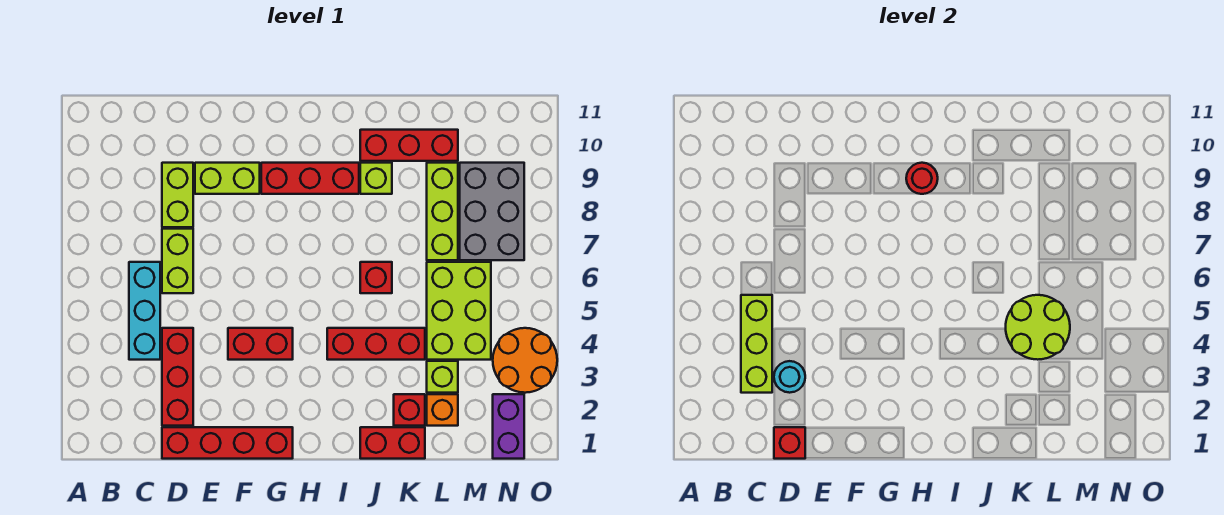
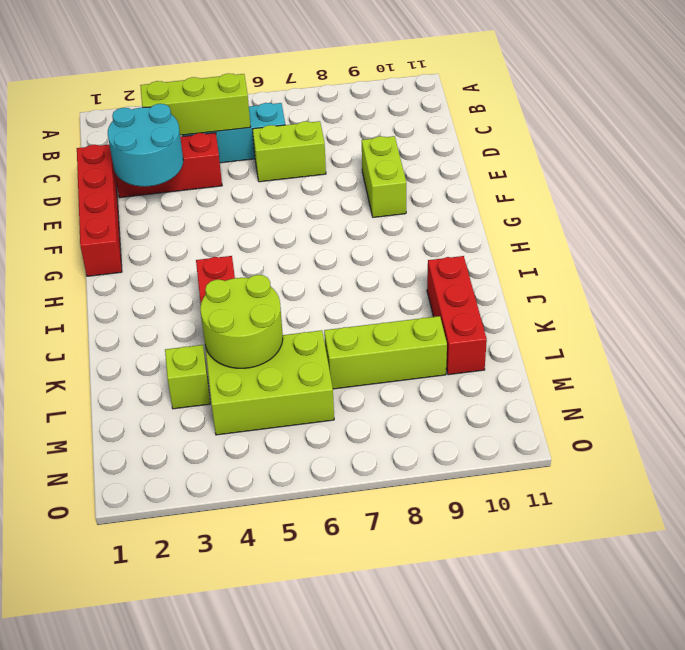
cyan 2x2 round brick [108,104,183,187] -> cyan 1x1 round brick [774,361,805,393]
none -> lime 1x2 brick [162,163,193,227]
none -> red 1x2 brick [228,328,293,360]
none -> red 1x3 brick [261,163,359,194]

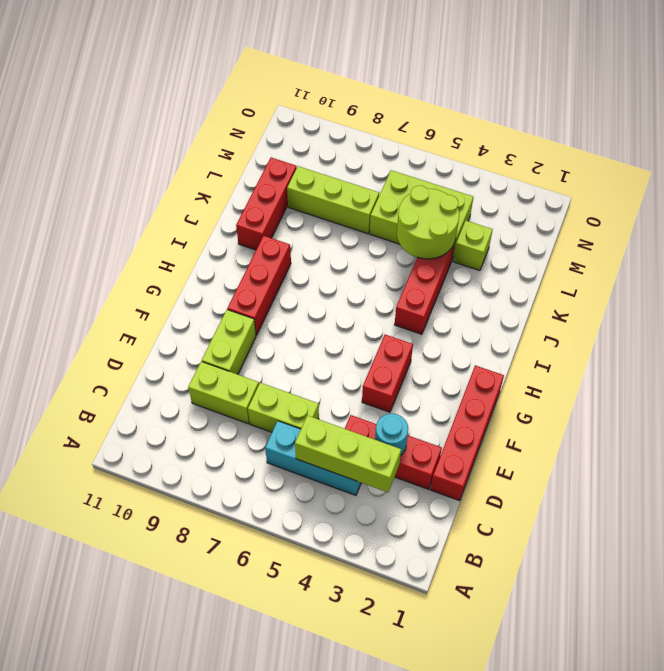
none -> red 1x2 brick [360,427,425,459]
none -> red 1x1 brick [360,262,392,293]
none -> lime 1x1 brick [360,163,392,194]

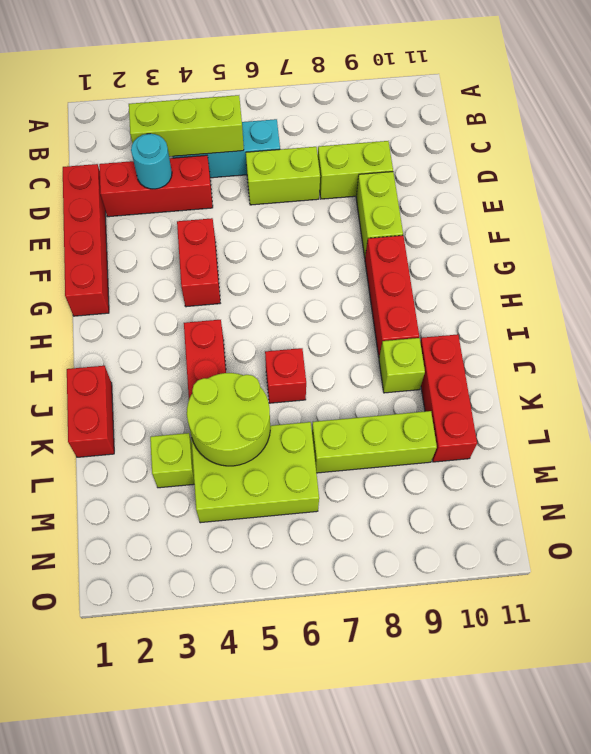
none -> red 1x1 brick [394,394,425,426]
none -> orange 1x1 brick [427,394,458,426]
none -> grey 2x3 brick [460,163,524,260]

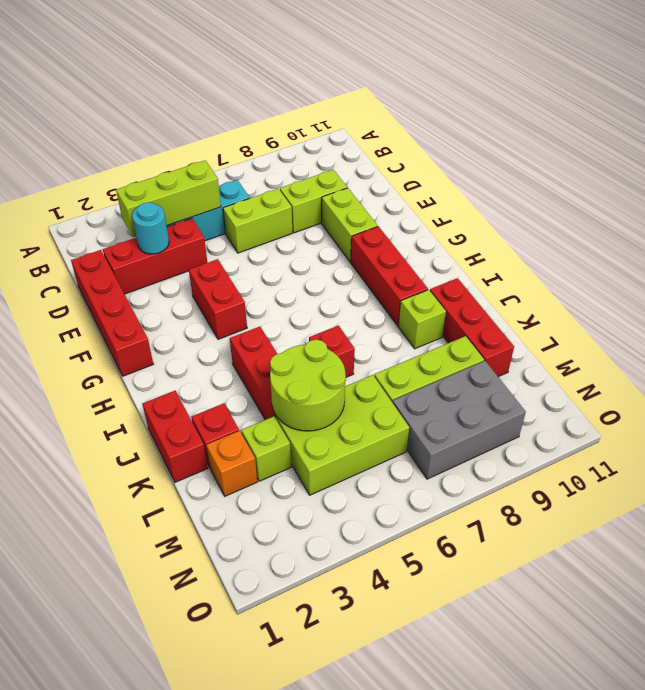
none -> purple 1x2 brick [493,394,524,459]
none -> orange 2x2 round brick [493,328,557,393]
none -> red 1x1 brick [774,427,805,459]

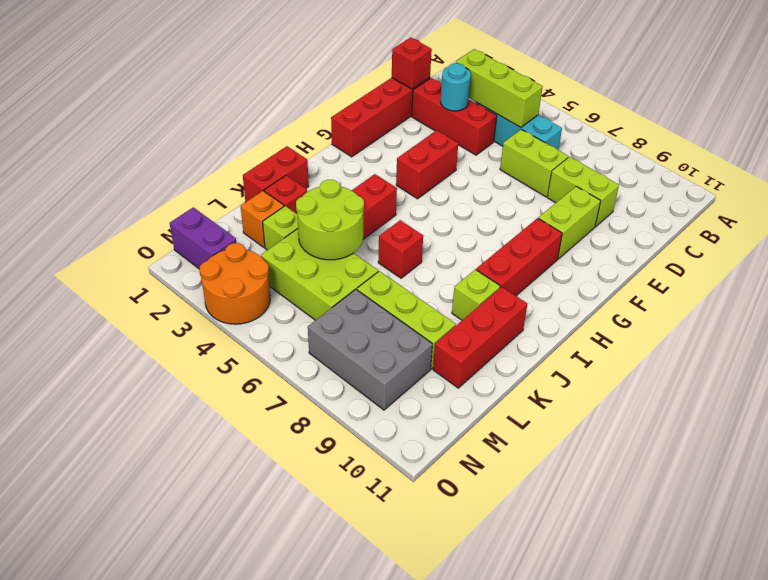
none -> red 1x1 round brick [906,163,938,194]

